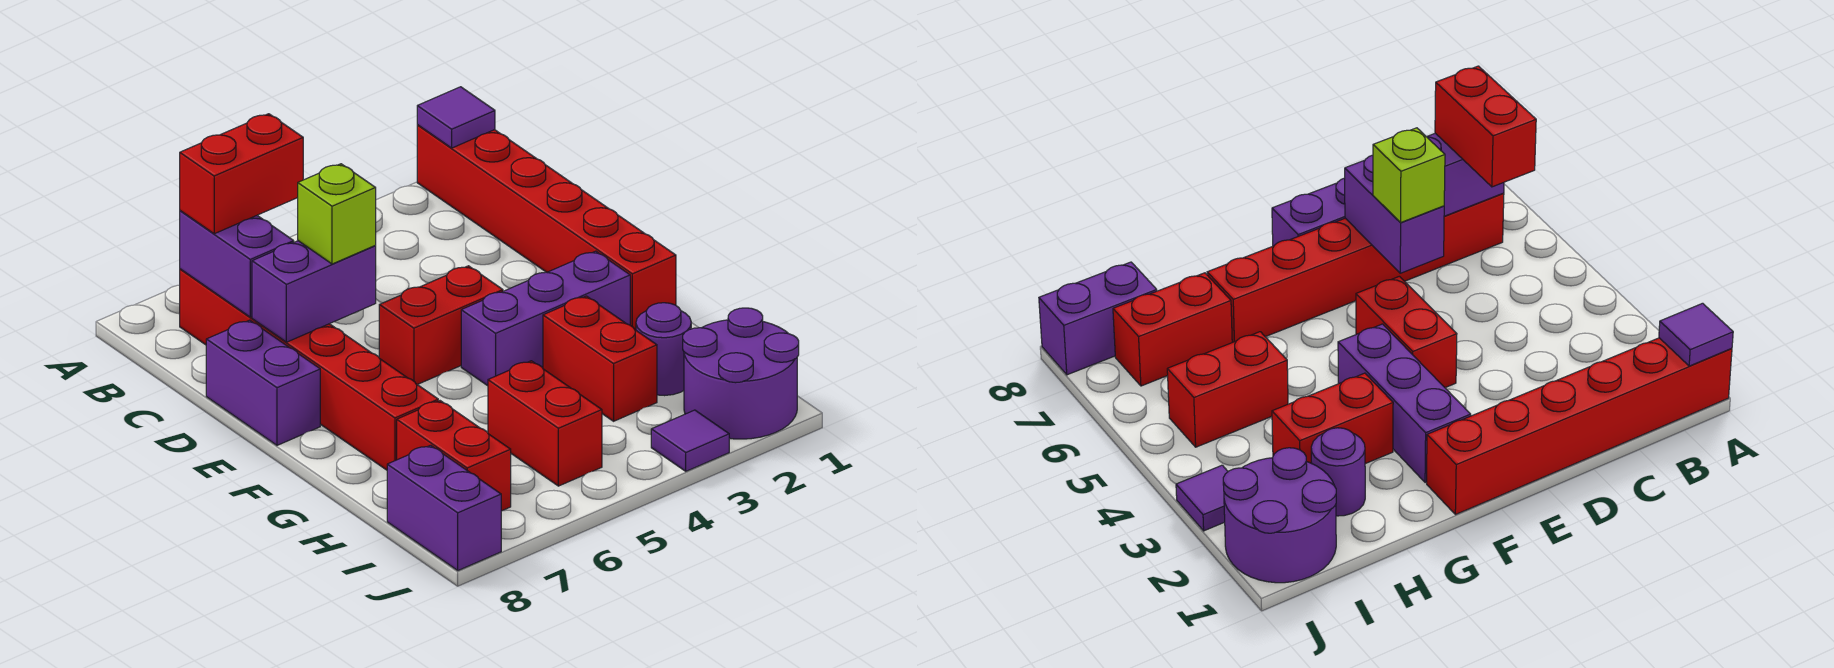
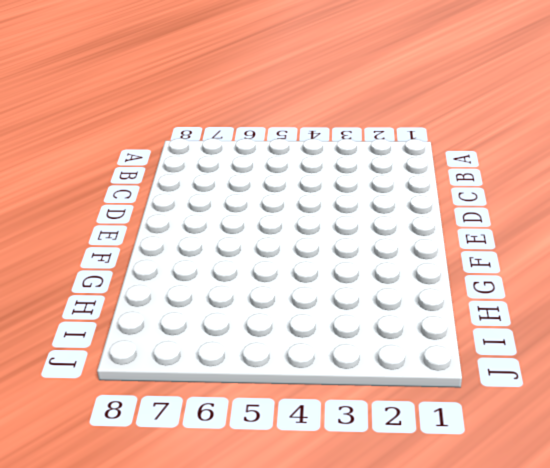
none -> red 1x6 brick [417,125,676,330]
none -> red 1x6 brick [180,269,438,470]
none -> purple 1x2 brick [206,320,320,445]

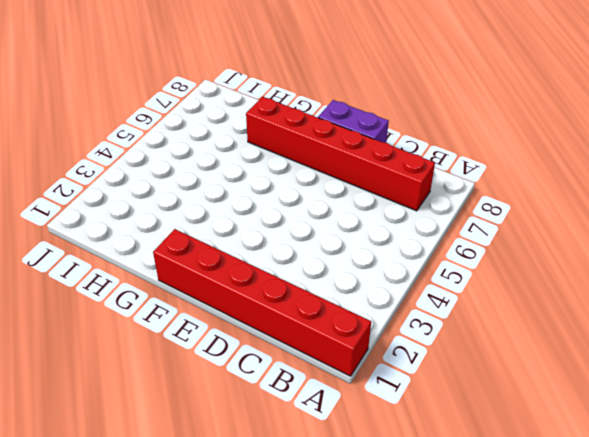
none -> red 1x2 brick [379,266,503,385]
none -> purple 1x3 brick [461,251,630,386]
none -> red 1x2 brick [543,296,657,421]

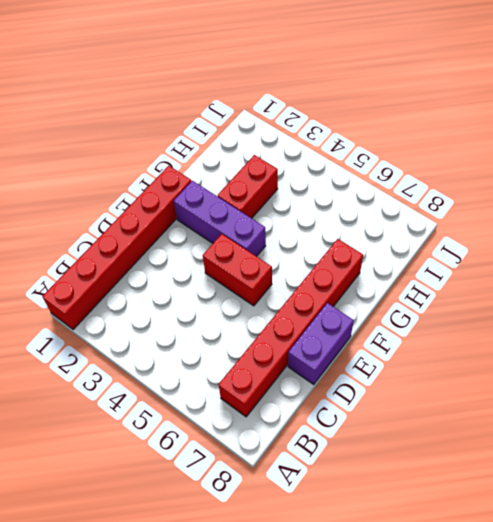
none -> purple 1x1 round brick [636,303,691,396]
none -> red 1x2 brick [488,361,602,486]
none -> red 1x2 brick [397,401,511,511]

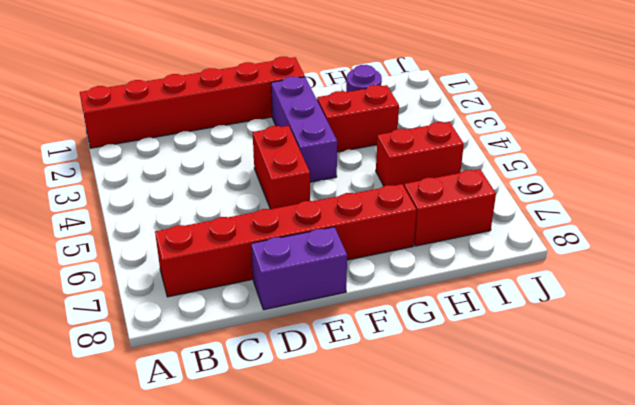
none -> purple 2x2 round brick [683,308,799,439]
none -> purple 1x2 brick [387,445,501,570]
none -> purple 1x1 tile [651,410,729,471]

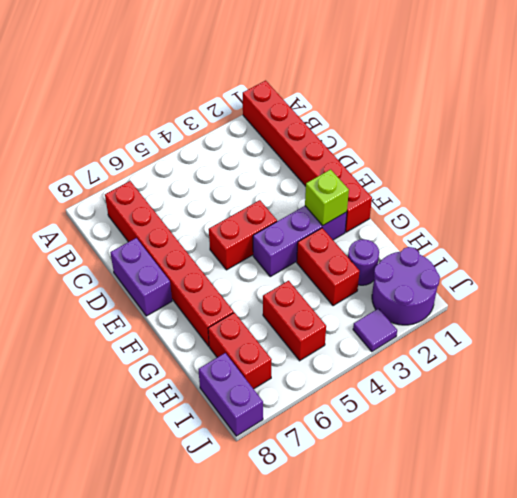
lime 1x1 brick [305,169,349,225] -> lime 1x1 brick moved to [298,164,376,264]
none -> purple 1x1 tile [417,87,495,148]
none -> purple 1x2 brick [180,211,294,317]
none -> purple 1x2 brick [252,241,376,342]

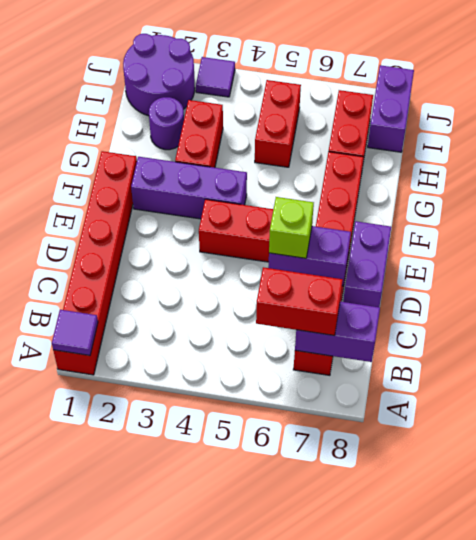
purple 1x2 brick [295,302,380,362] -> purple 1x2 brick turned to [180,211,294,317]

